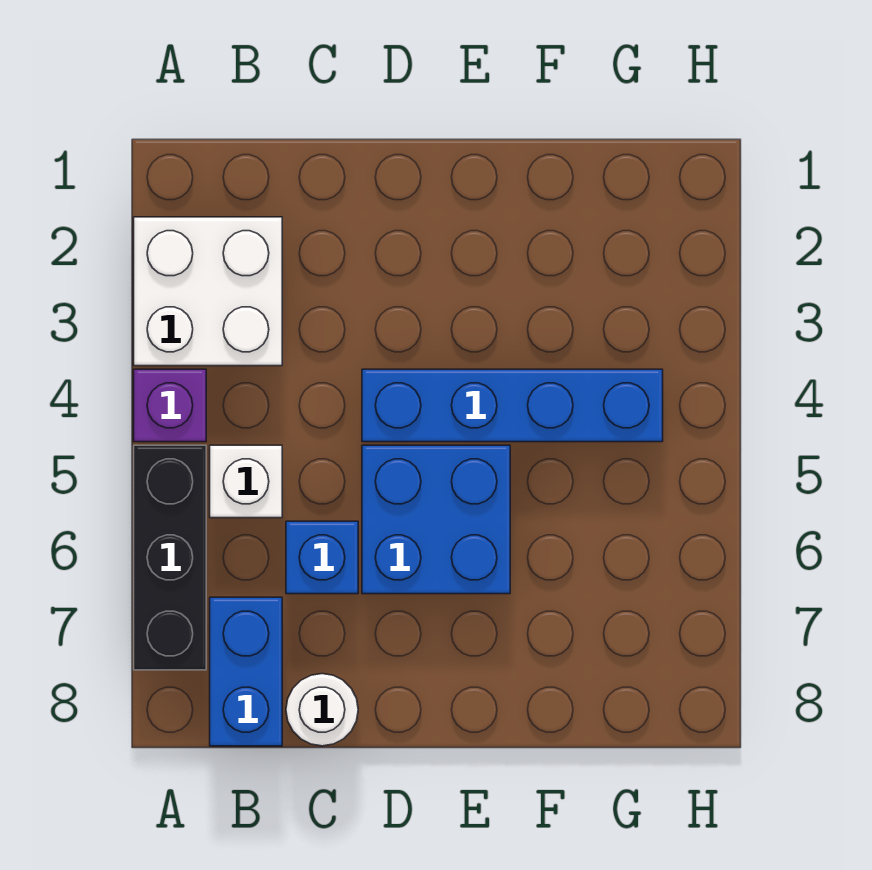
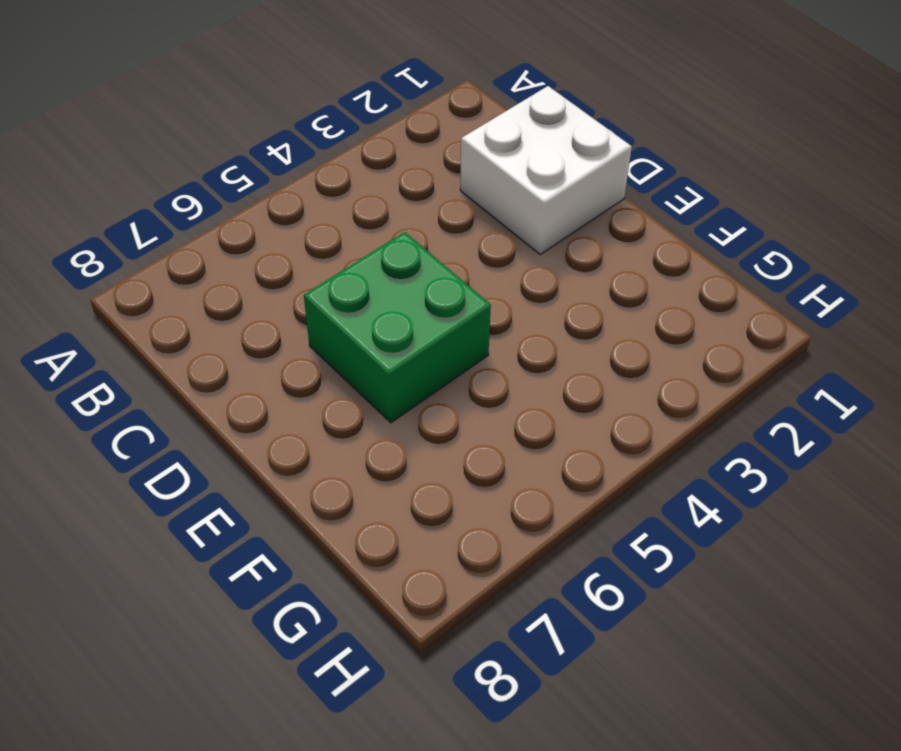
white 2x2 brick [460,86,632,254] -> white 2x2 brick moved to [134,217,282,366]
green 2x2 brick [304,232,491,423] -> blue 2x2 brick [362,445,510,594]
none -> purple 1x1 brick [134,369,206,442]
none -> black 1x3 brick [134,445,206,670]

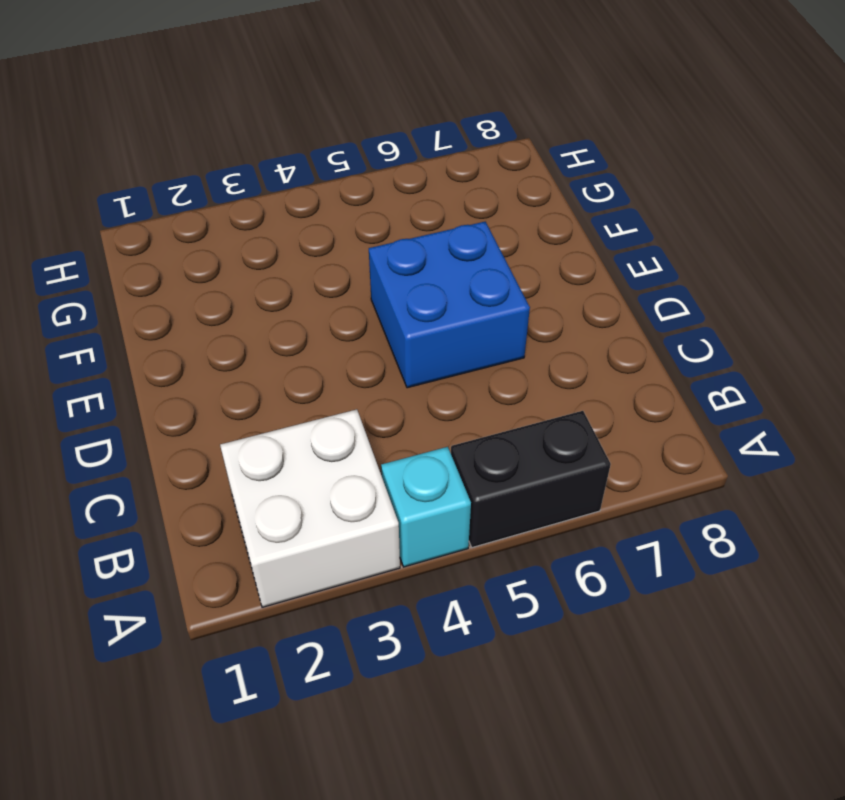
cyan 1x1 brick [381,447,471,567] -> purple 1x1 brick [134,369,206,442]
black 1x2 brick [451,411,611,547] -> black 1x3 brick [134,445,206,670]
none -> white 1x1 brick [210,445,282,518]
none -> blue 1x2 brick [210,597,282,746]

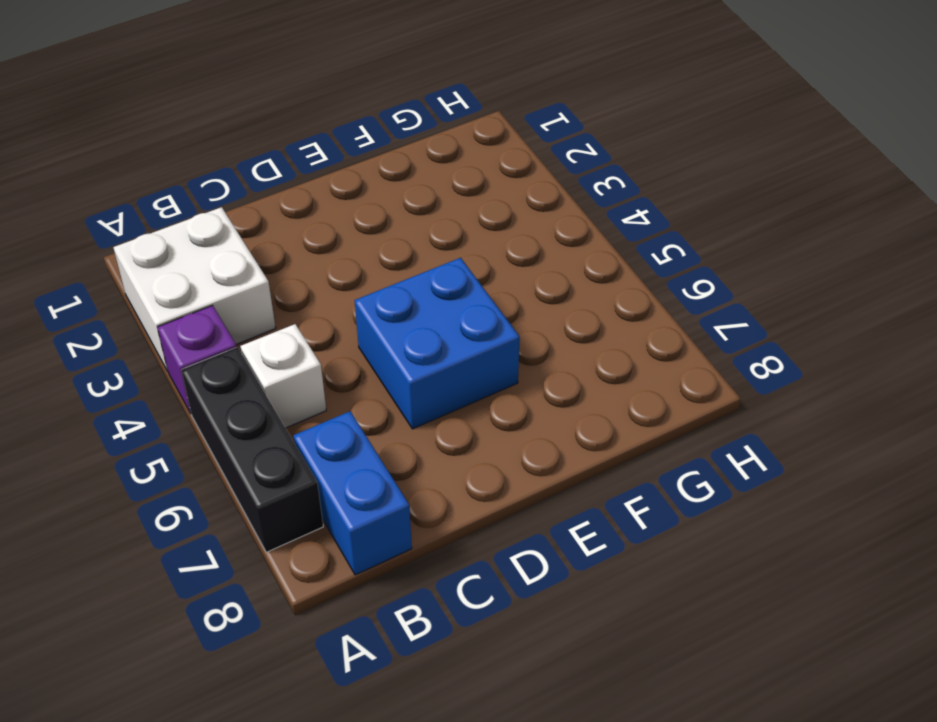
none -> blue 1x1 brick [286,521,358,594]
none -> white 1x1 round brick [286,674,358,746]

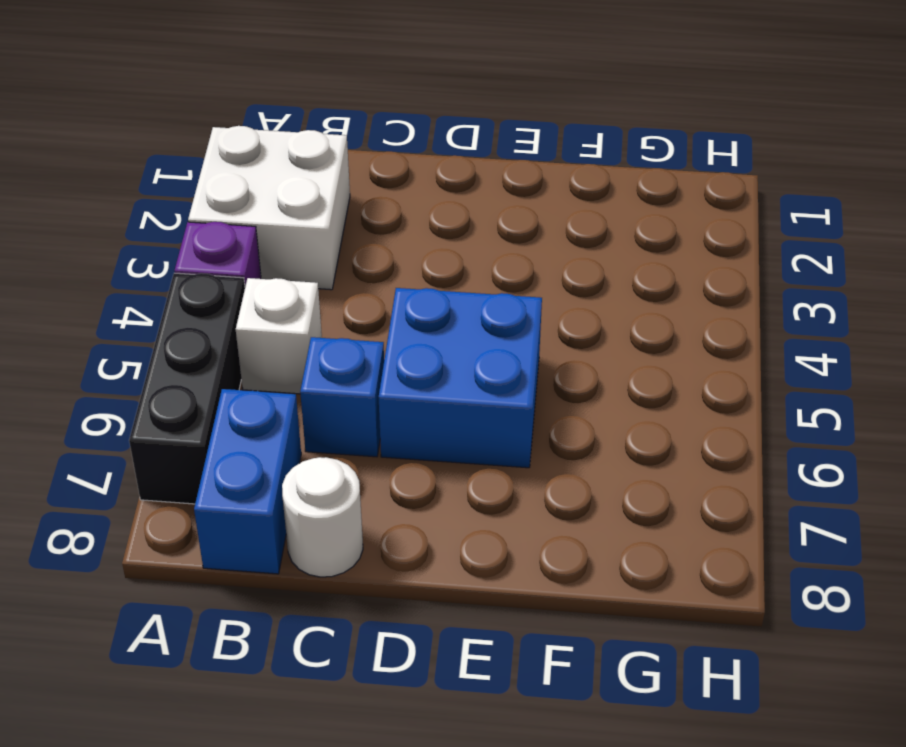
none -> blue 1x4 brick [362,369,663,442]

